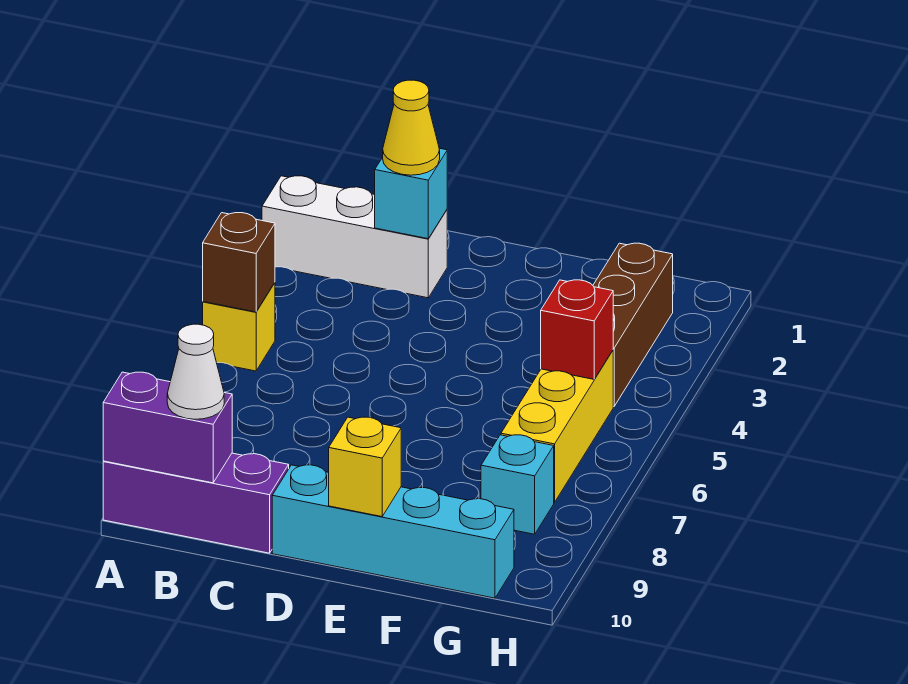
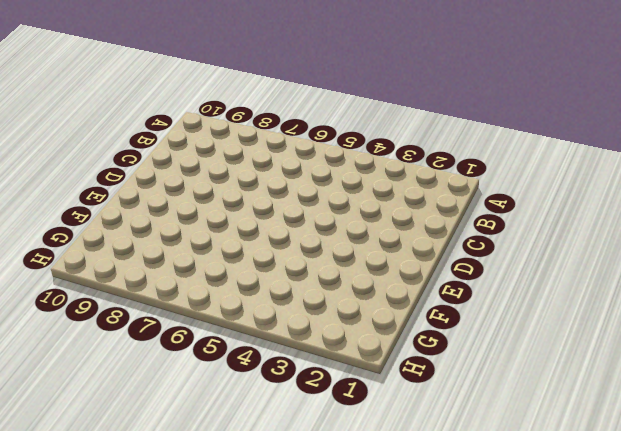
none -> white 1x3 brick [262,176,447,298]
none -> yellow 1x1 brick [203,283,275,371]
none -> purple 1x3 brick [103,453,289,553]

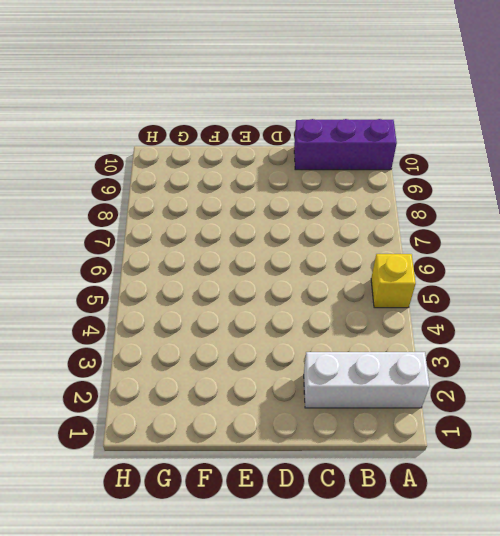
none -> cyan 1x4 brick [272,465,514,598]
none -> brown 1x3 brick [593,243,673,407]
none -> yellow 1x3 brick [501,351,613,502]

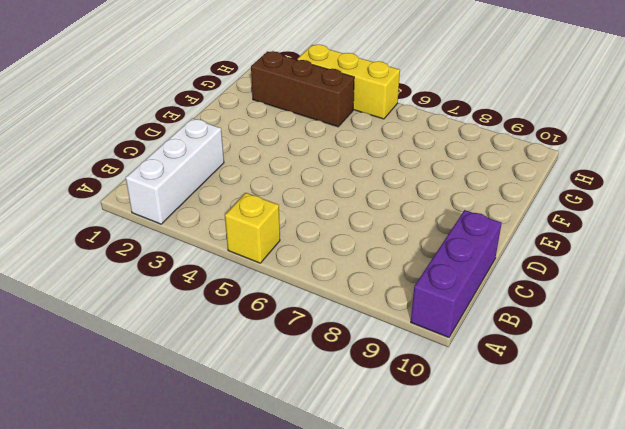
yellow 1x3 brick [297,44,400,119] -> yellow 1x3 brick moved to [501,351,613,502]
none -> cyan 1x4 brick [272,465,514,598]
none -> cyan 1x1 brick [481,435,554,534]
none -> brown 1x1 brick [203,213,275,312]

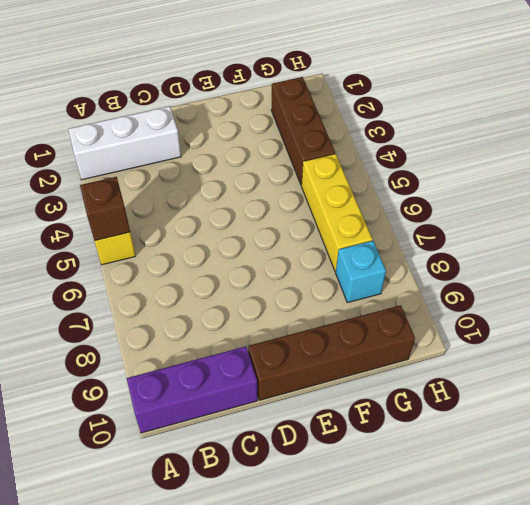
brown 1x4 brick [248,305,415,400] -> cyan 1x4 brick [272,465,514,598]
none -> purple 1x2 brick [103,372,232,483]
none -> cyan 1x1 brick [375,148,447,239]
none -> yellow 1x1 brick [329,417,401,517]

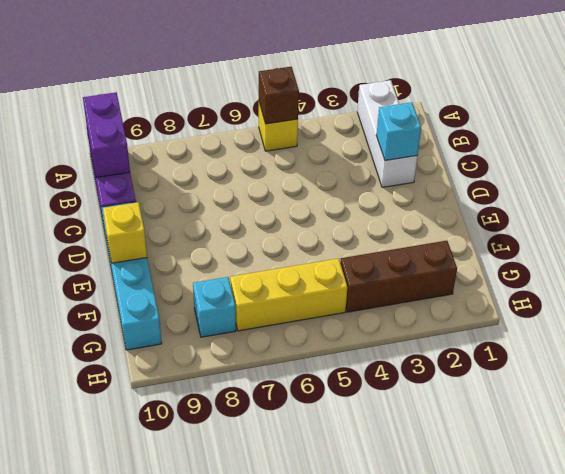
none -> red 1x1 brick [541,280,613,379]
none -> white 1x1 cone [167,324,224,419]
none -> yellow 1x1 cone [383,80,440,175]

